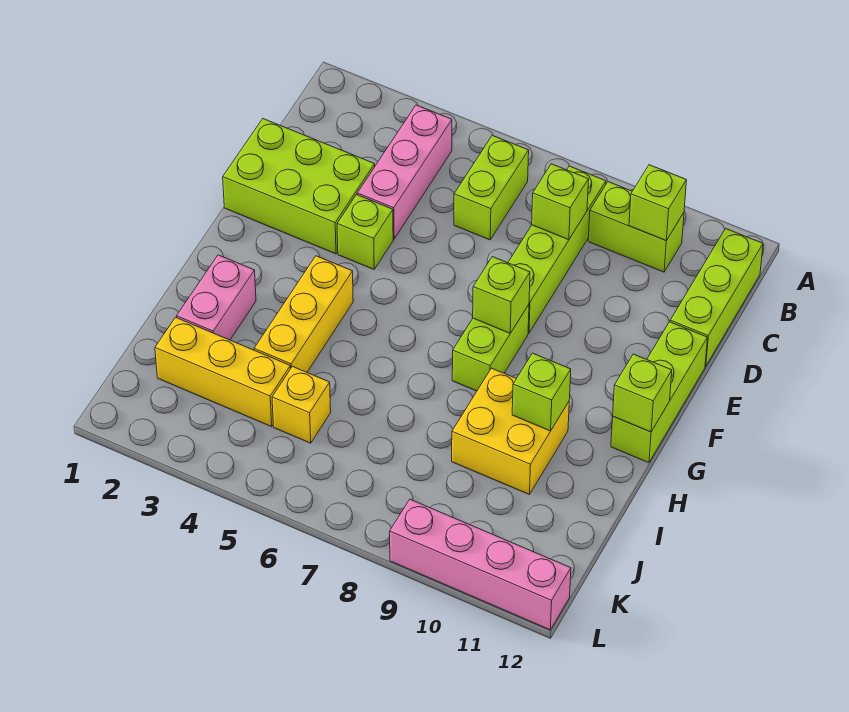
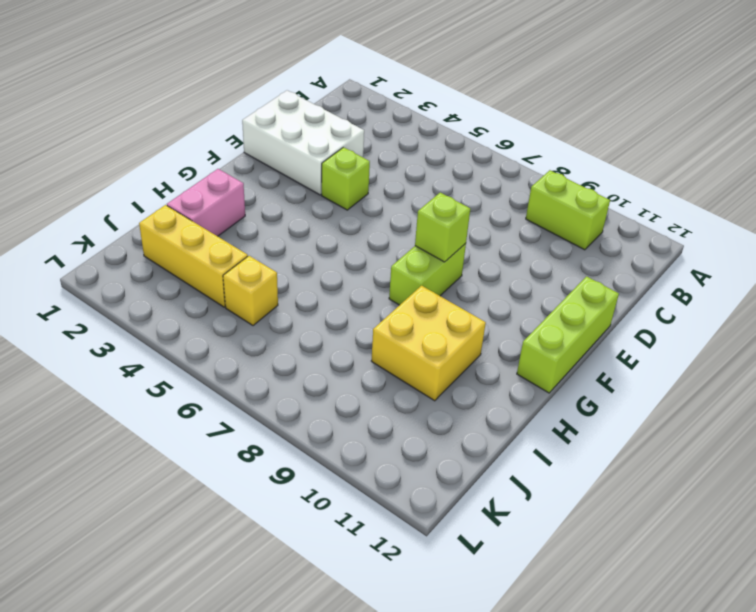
white 2x3 brick [242,90,364,195] -> lime 2x3 brick [223,119,375,254]
none -> pink 1x3 brick [357,105,452,239]
none -> lime 1x2 brick [454,135,529,240]
none -> lime 1x4 brick [508,166,606,333]

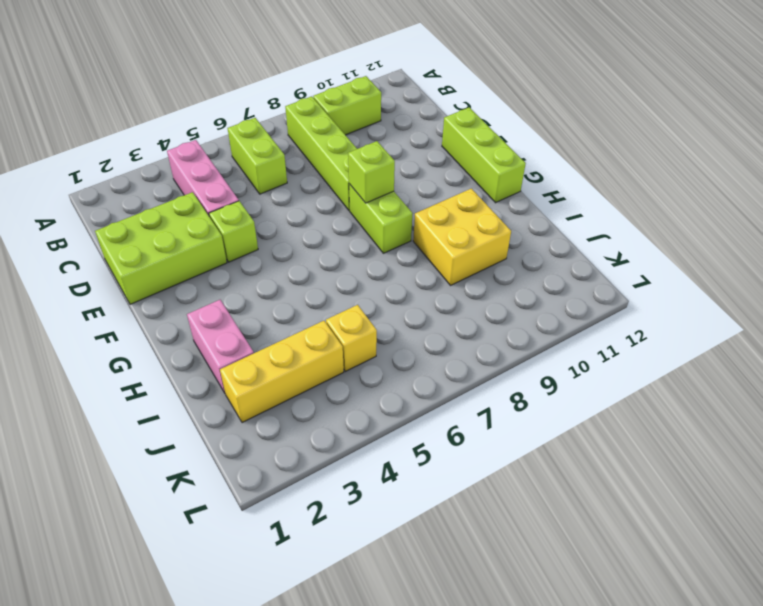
none -> lime 1x3 brick [670,229,763,366]
none -> yellow 1x3 brick [254,256,353,372]
none -> pink 1x4 brick [390,499,571,630]

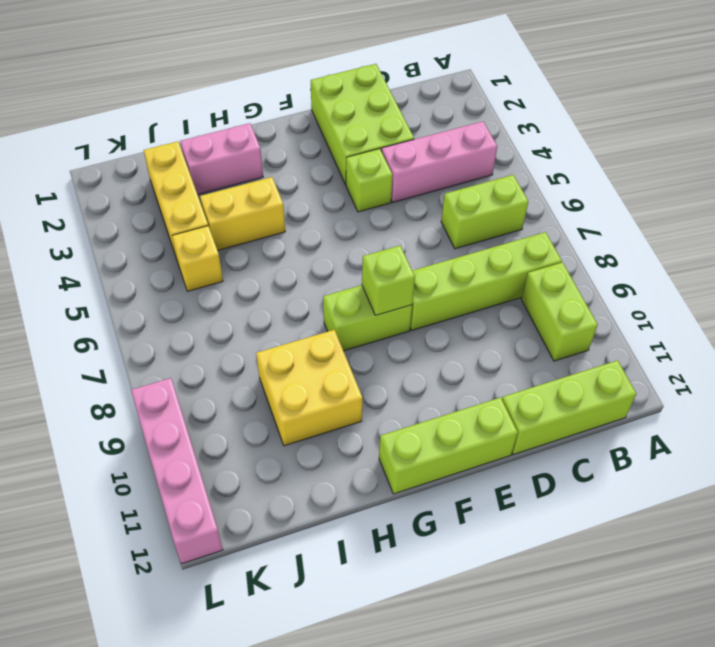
yellow 1x2 brick [200,177,285,251] -> yellow 1x3 brick [254,256,353,372]
none -> lime 1x1 brick [629,165,687,240]
none -> lime 1x1 brick [532,164,589,240]
none -> lime 1x1 brick [613,354,672,432]

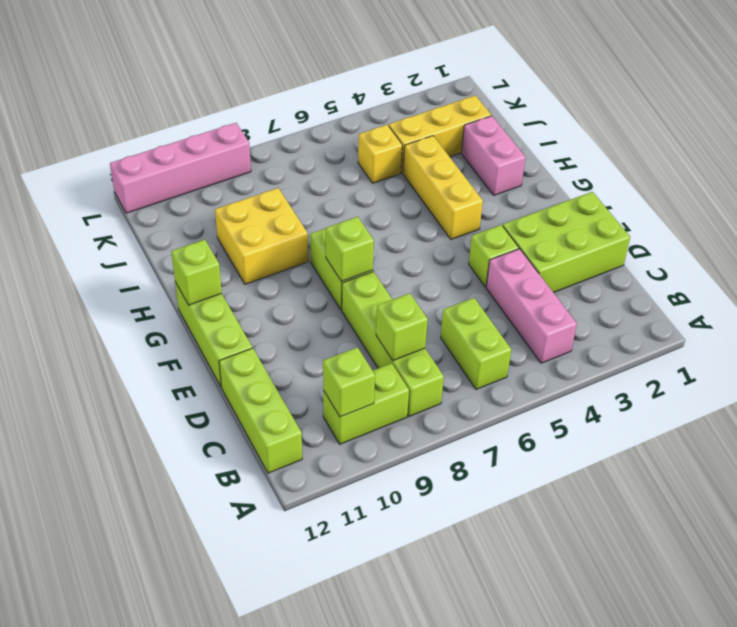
none -> lime 1x1 brick [512,353,571,431]

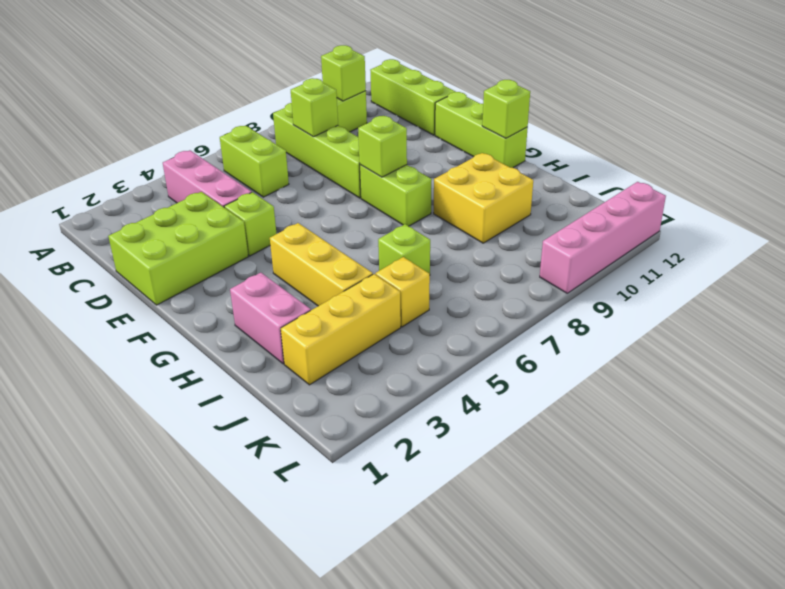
lime 1x1 brick [378,224,430,274] -> lime 1x1 brick moved to [512,353,571,431]

